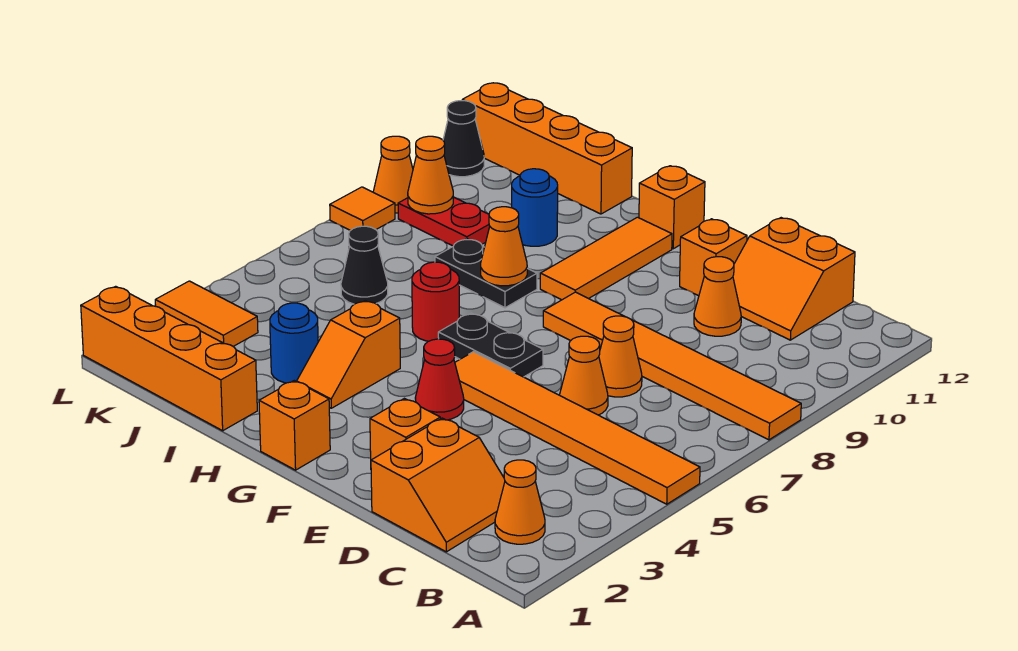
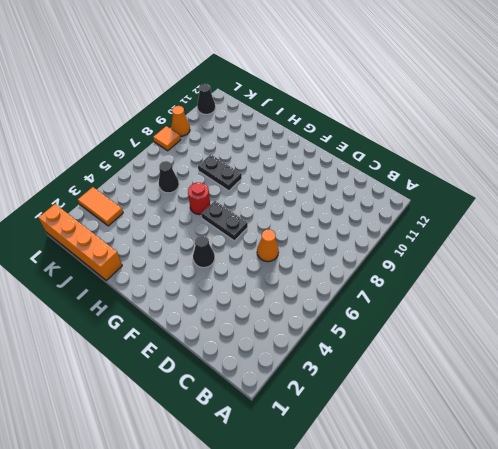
black 1x1 cone [193,235,215,268] -> red 1x1 cone [415,339,464,420]
none -> orange 1x6 tile [455,352,700,504]
none -> orange 1x6 tile [543,292,801,440]
none -> orange 1x1 cone [495,460,545,544]
none -> orange 2x2 slope [371,418,505,552]

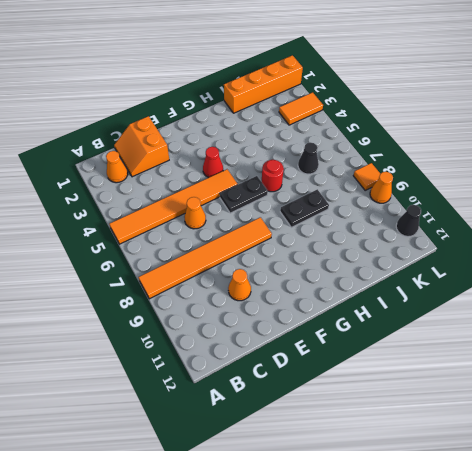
none -> orange 2x2 slope [733,218,855,340]
none -> orange 1x1 cone [599,316,642,397]
none -> orange 1x1 brick [370,398,440,460]
none -> orange 1x1 brick [680,219,747,296]

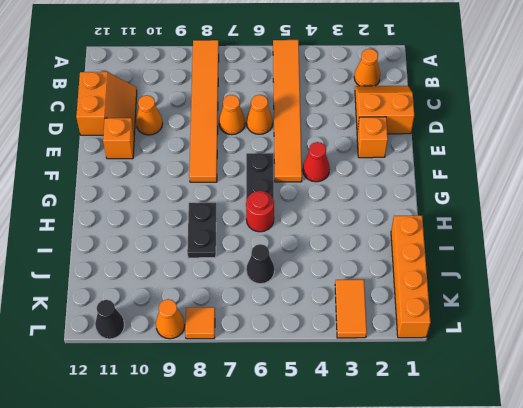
none -> orange 1x1 brick [259,381,330,470]
none -> orange 1x3 tile [540,217,672,300]
none -> orange 1x1 brick [639,166,705,249]
none -> orange 1x2 slope [297,301,400,408]

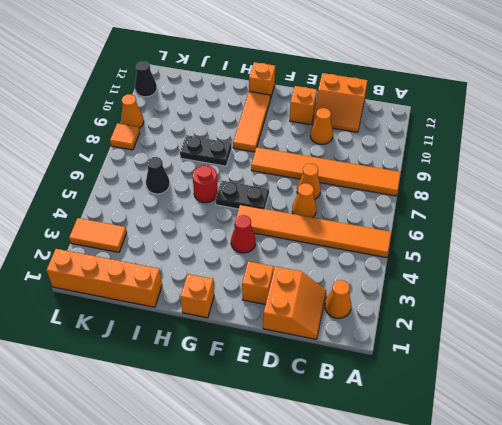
none -> orange 1x2 slope [297,301,400,408]
none -> blue 1x1 round brick [270,303,318,383]
none -> blue 1x1 round brick [512,169,558,246]
none -> orange 1x4 brick [462,83,632,214]

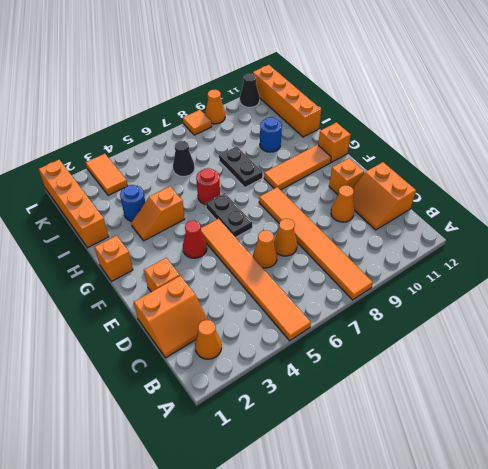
none -> red 1x2 plate [398,197,490,246]
none -> orange 1x1 cone [481,207,527,286]
none -> orange 1x1 cone [408,136,453,214]

